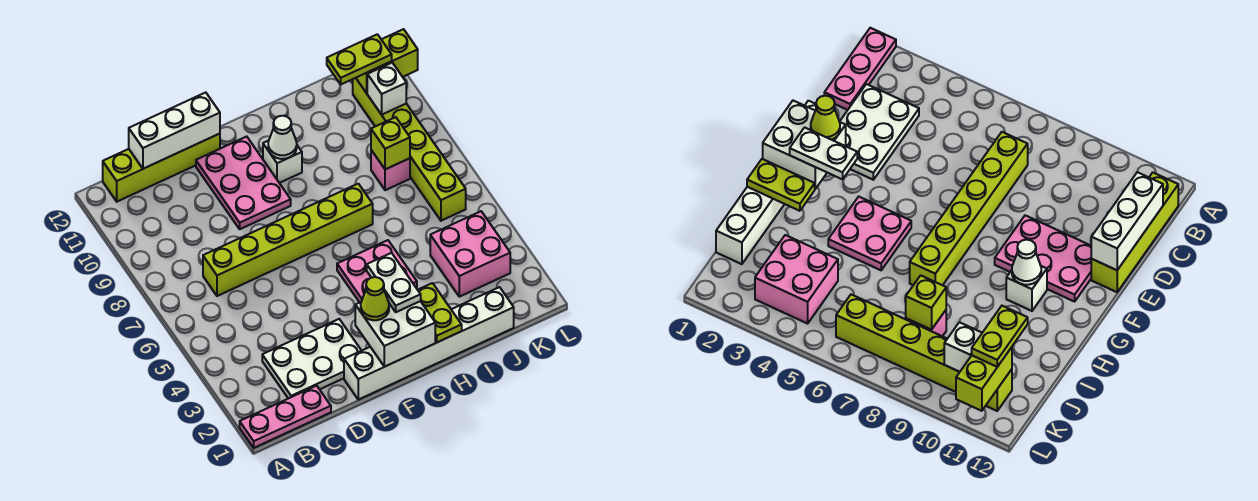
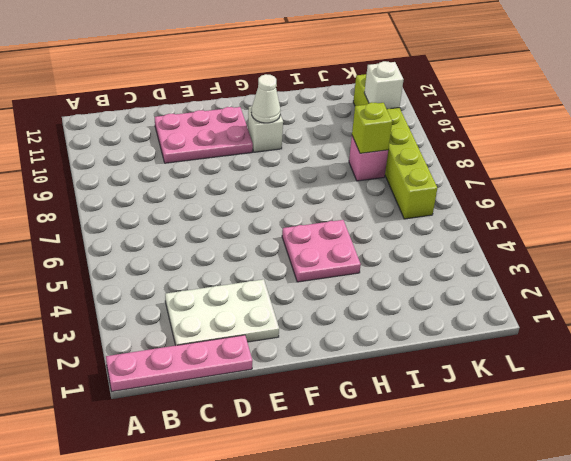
pink 1x4 plate [106,335,252,391] -> pink 1x3 plate [240,386,331,448]
pink 2x3 plate [155,107,253,163] -> pink 2x3 plate turned to [196,137,291,229]
none -> lime 1x4 brick [103,134,220,202]
none -> lime 1x6 brick [203,184,373,296]
none -> white 1x6 brick [344,287,514,400]

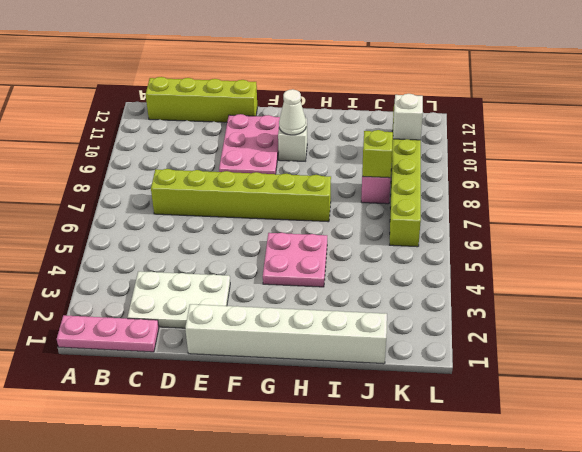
none -> pink 2x2 brick [430,211,510,297]
none -> white 1x3 brick [129,92,220,169]
none -> white 2x2 brick [355,301,435,367]

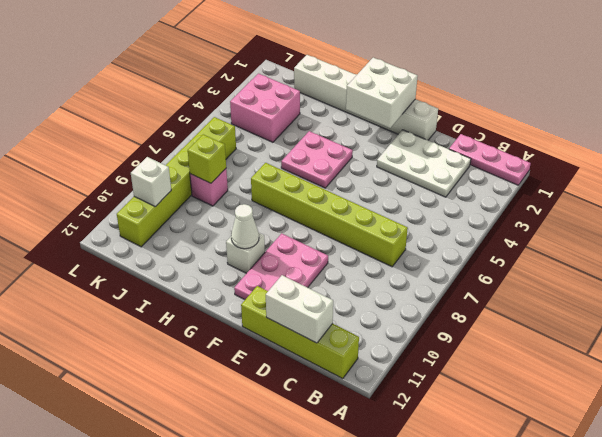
white 1x2 brick [266,275,333,343] -> white 1x3 brick [129,92,220,169]
none -> lime 1x2 plate [418,283,462,342]
none -> lime 1x2 brick [356,29,418,93]
none -> lime 1x1 cone [361,277,389,320]

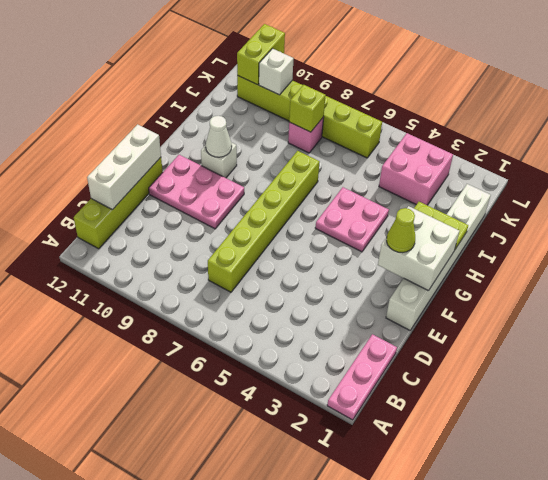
none -> white 2x3 plate [262,319,361,399]
none -> white 1x2 plate [367,253,421,312]
none -> lime 1x2 plate [327,34,392,84]

